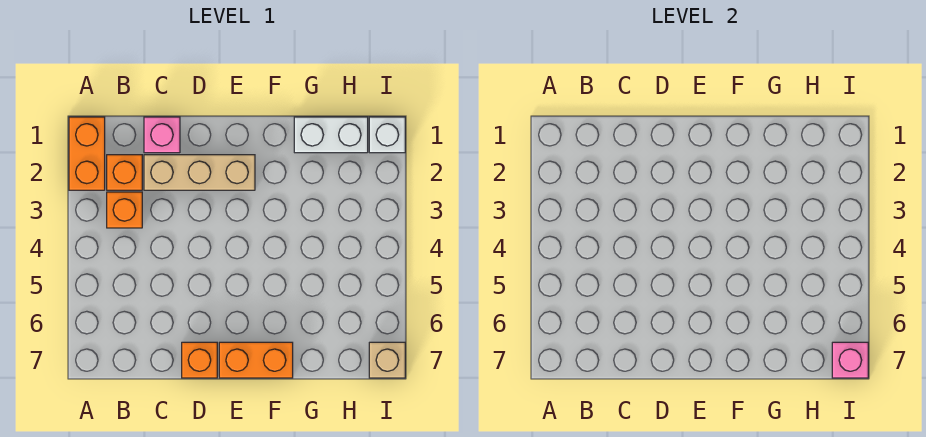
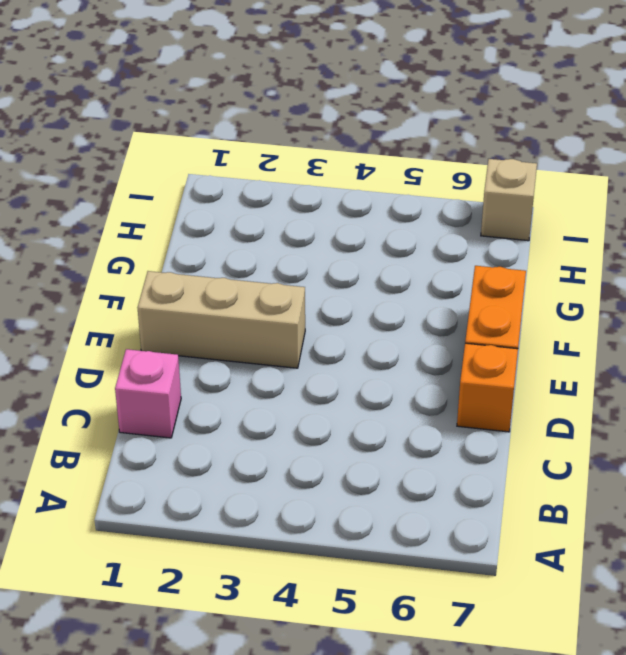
tan 1x3 brick [138,271,305,368] -> tan 1x3 brick turned to [144,155,255,190]
none -> orange 1x2 brick [69,117,105,190]
none -> orange 1x1 brick [107,155,142,190]

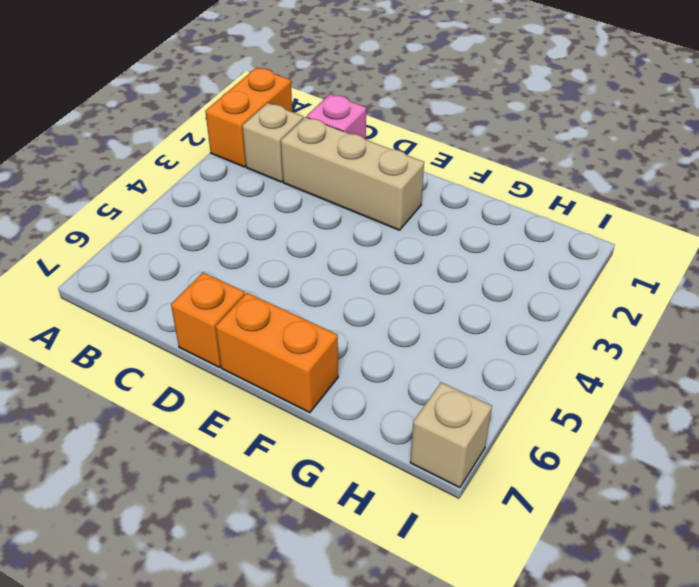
tan 1x1 brick [242,103,304,182] -> orange 1x1 brick [107,155,142,190]
none -> orange 1x1 brick [107,192,142,228]
none -> white 1x2 brick [294,117,368,153]

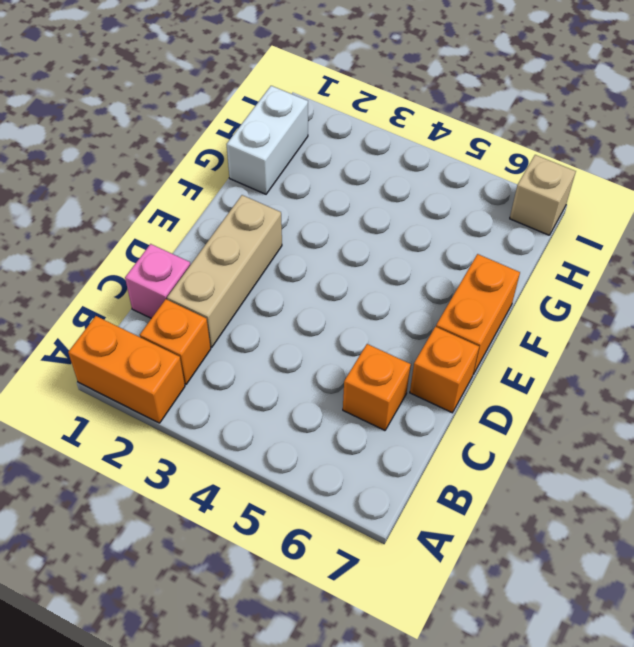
orange 1x1 brick [343,344,411,430] -> orange 1x1 brick moved to [107,192,142,228]
none -> white 1x1 brick [369,117,405,153]
none -> pink 1x1 brick [832,342,868,378]

